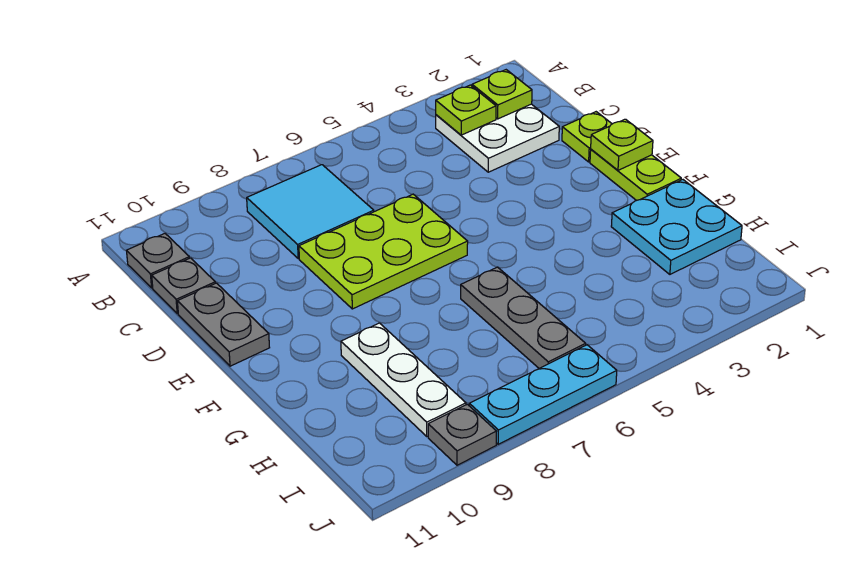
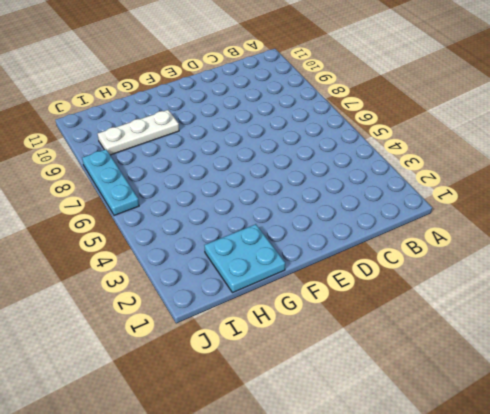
none -> white 2x2 plate [436,104,559,172]
none -> cyan 2x2 tile [247,165,374,259]
none -> grey 1x1 plate [127,234,189,288]

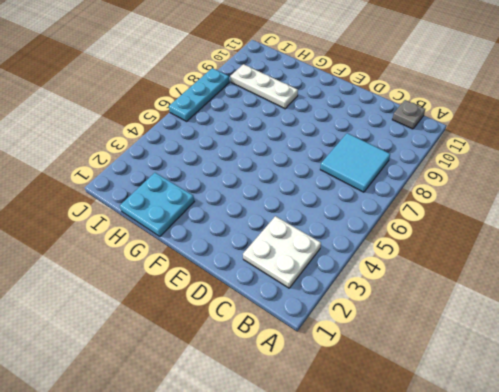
none -> grey 1x1 plate [152,258,215,313]
none -> lime 1x1 plate [562,112,612,162]
none -> lime 2x3 plate [299,194,468,309]

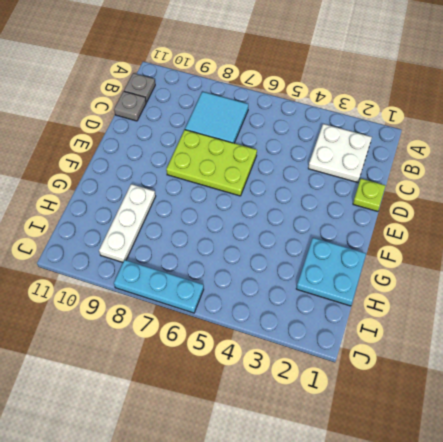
none -> grey 1x2 plate [177,283,270,366]
none -> lime 1x2 plate [590,149,681,201]
none -> grey 1x3 plate [461,267,586,368]

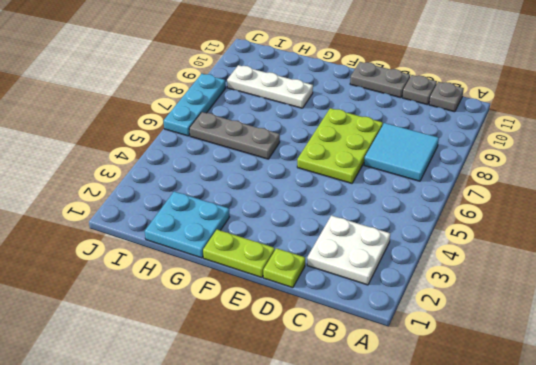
none -> grey 1x1 plate [428,404,497,465]
none -> lime 1x1 plate [472,70,532,119]
none -> lime 1x1 plate [436,85,496,135]

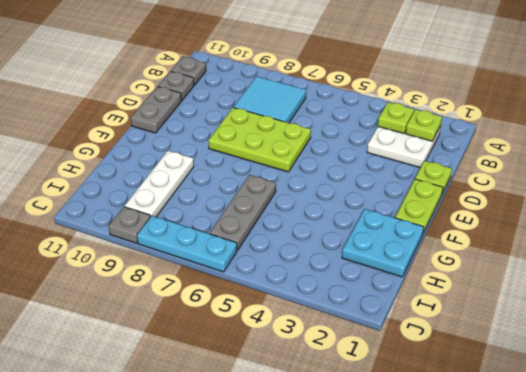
none -> lime 1x1 plate [591,119,653,170]

